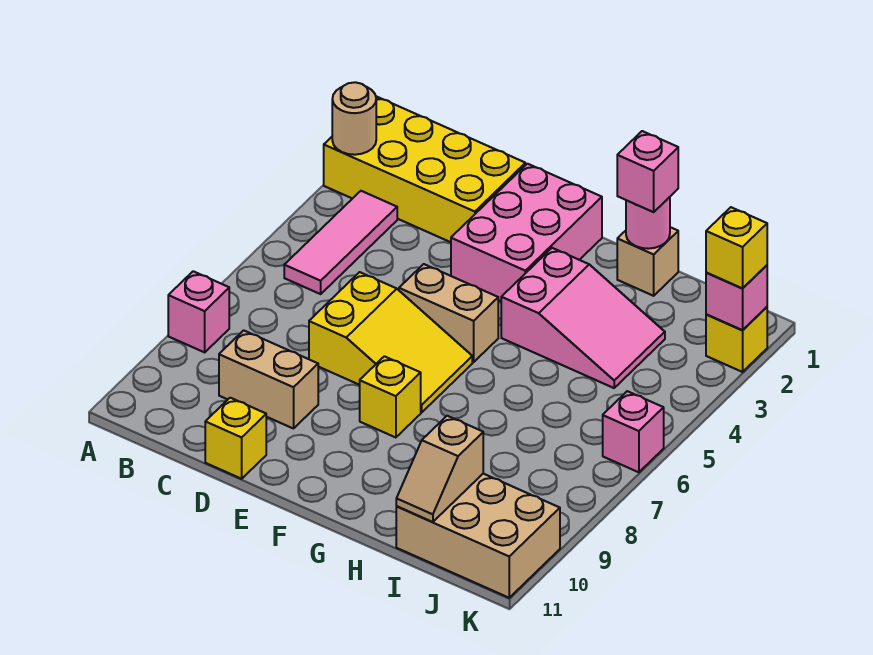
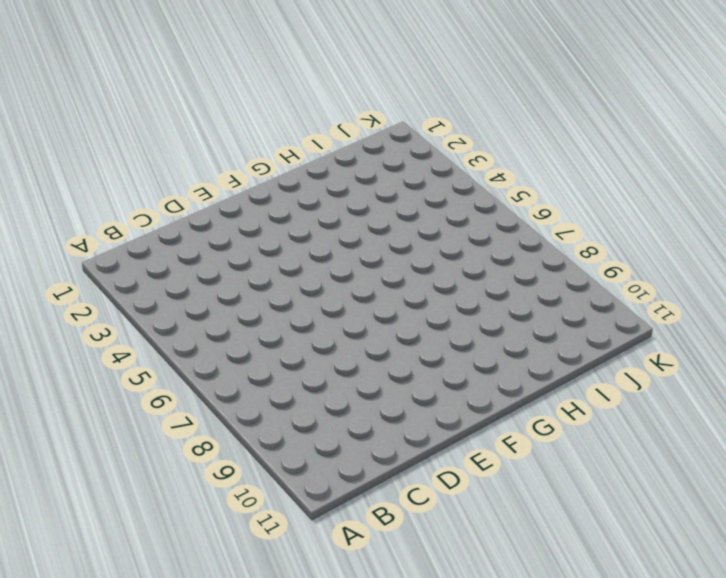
none -> yellow 2x4 brick [324,96,525,242]
none -> pink 1x1 brick [168,271,229,352]
none -> pink 1x3 tile [284,191,397,294]

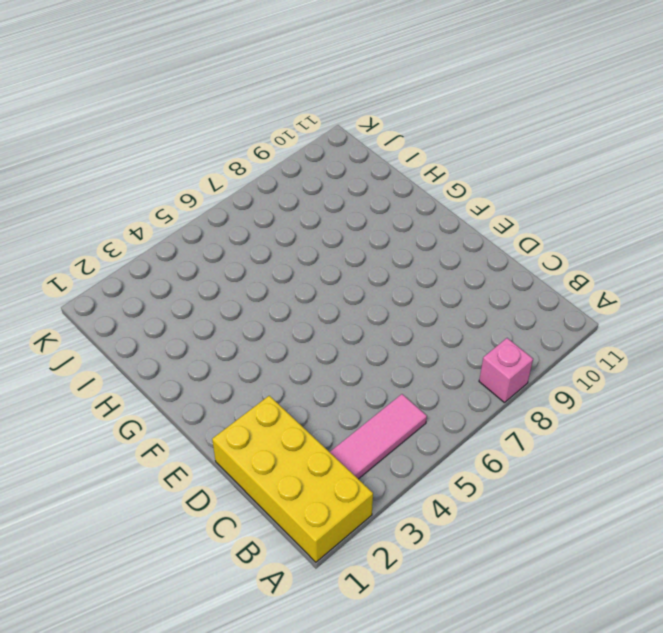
none -> tan 1x2 brick [219,330,318,429]
none -> yellow 2x3 slope [309,272,472,412]
none -> yellow 1x1 brick [205,398,266,479]

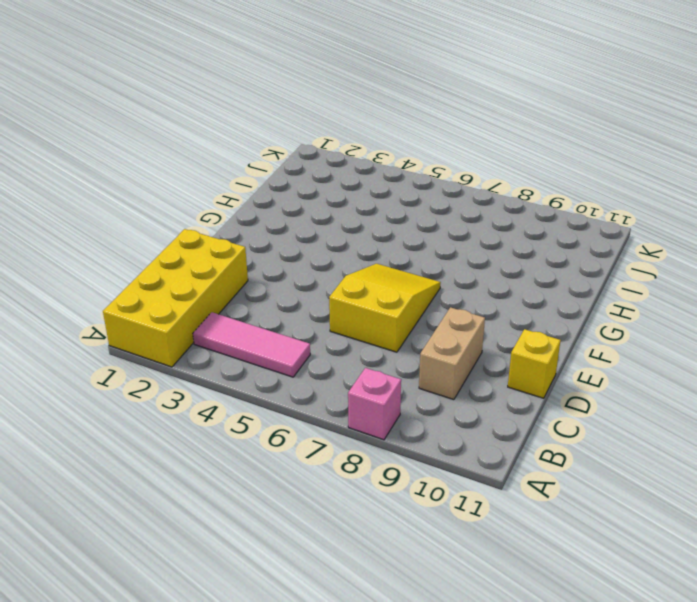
none -> pink 2x3 brick [451,164,602,301]
none -> tan 1x2 brick [399,264,498,362]
none -> yellow 1x1 brick [360,356,421,438]

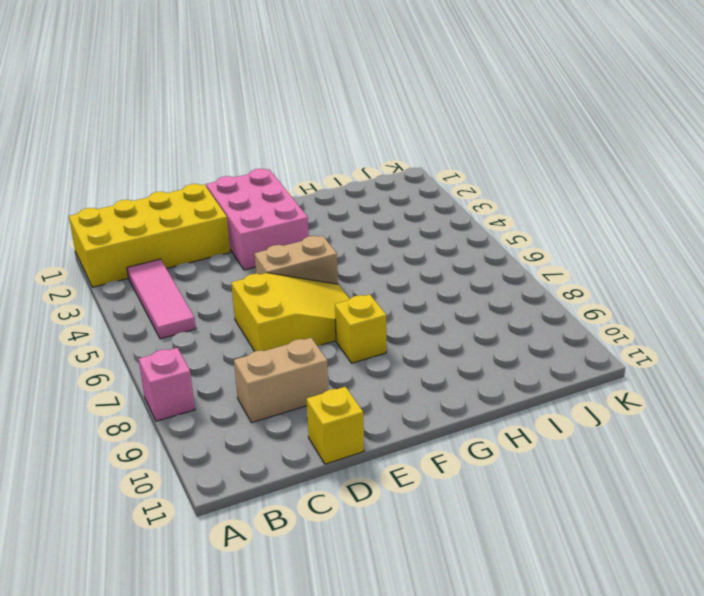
none -> pink 2x3 slope [501,248,665,388]
none -> tan 1x1 brick [617,227,678,296]
none -> tan 2x3 brick [396,474,560,598]

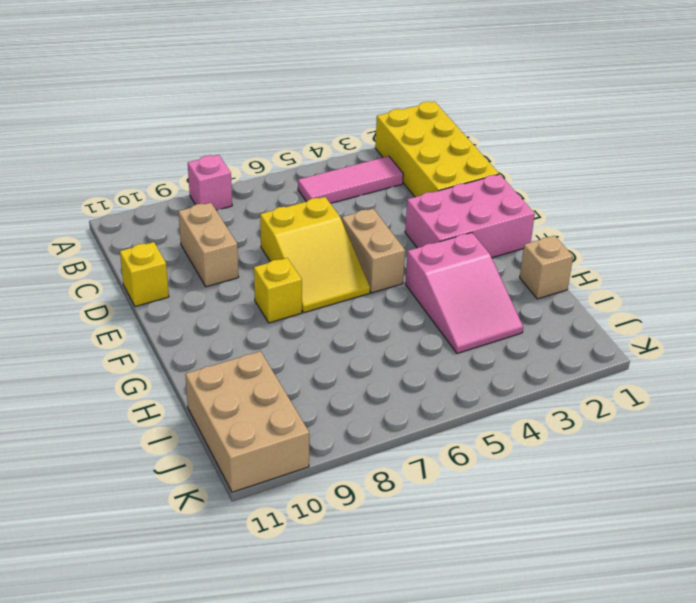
none -> yellow 1x1 brick [706,307,767,372]
none -> pink 1x1 brick [603,391,664,472]
none -> tan 1x1 round brick [332,82,376,155]

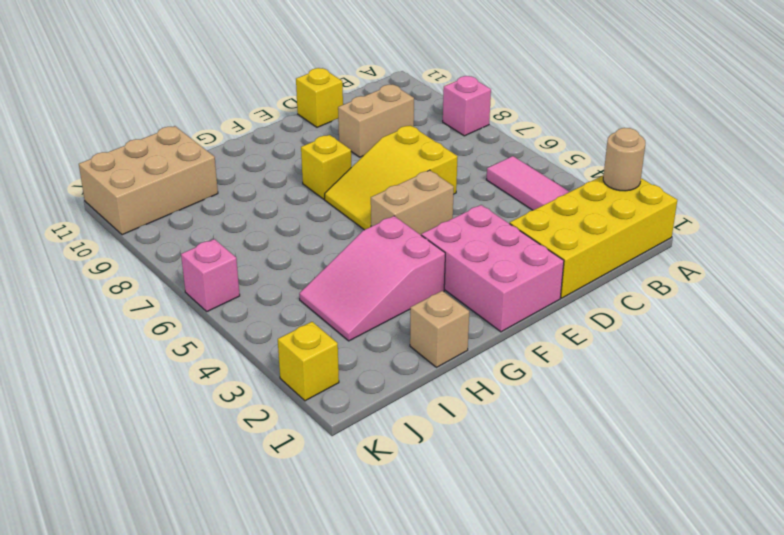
none -> pink 1x1 round brick [626,197,670,249]
none -> tan 1x2 slope [396,416,483,522]
none -> pink 1x1 brick [706,265,767,330]

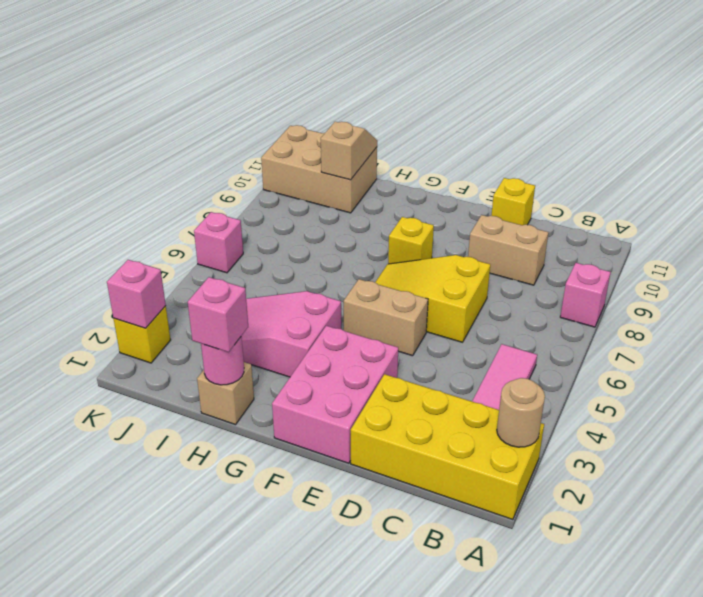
none -> yellow 1x1 brick [706,207,767,289]

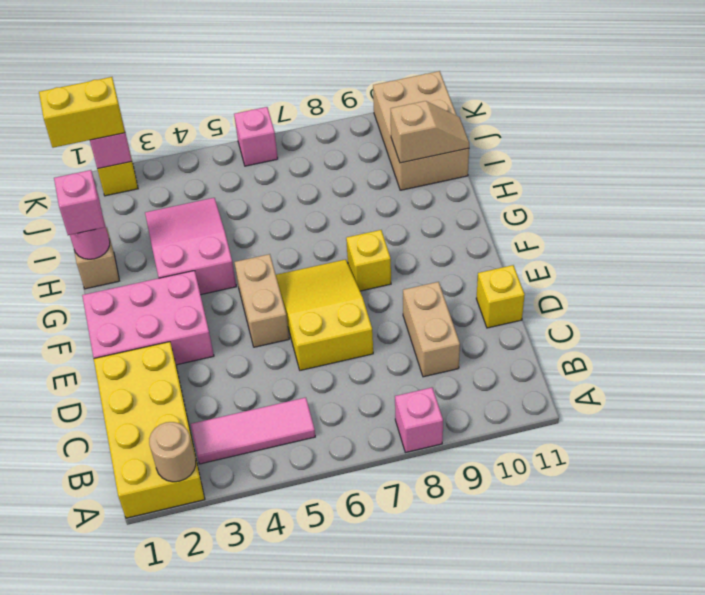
yellow 1x2 brick [39,77,125,148] -> yellow 1x1 brick [706,207,767,289]

